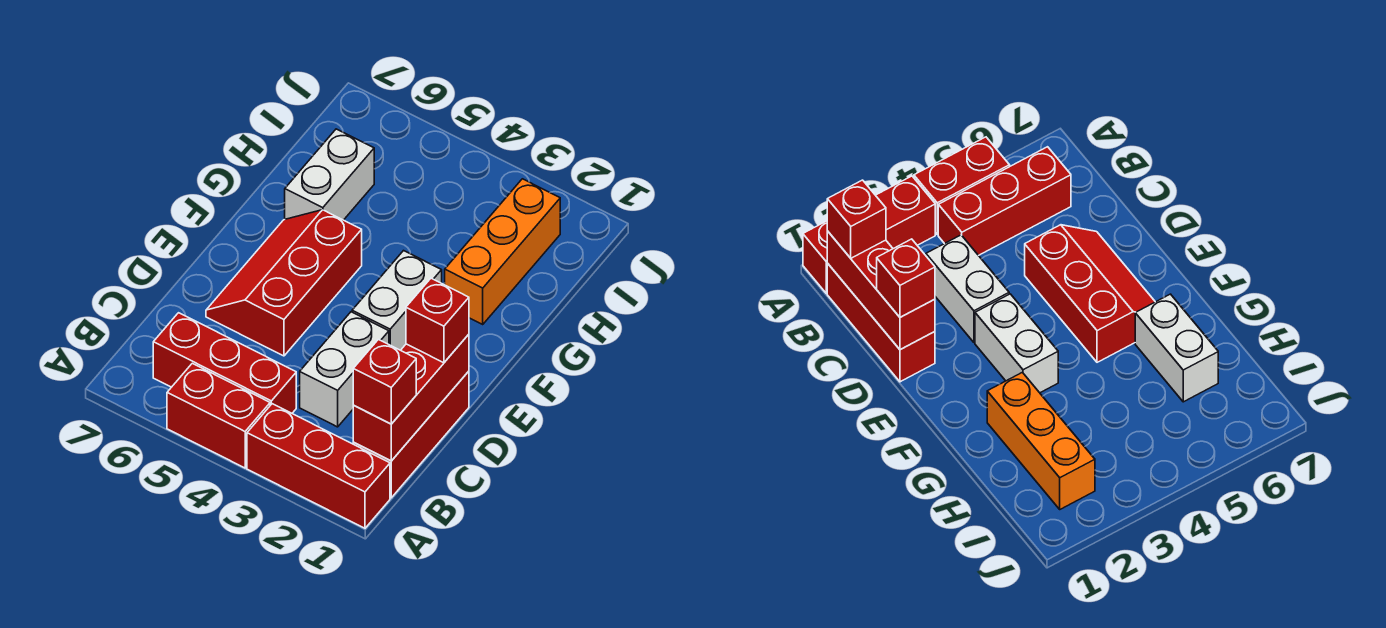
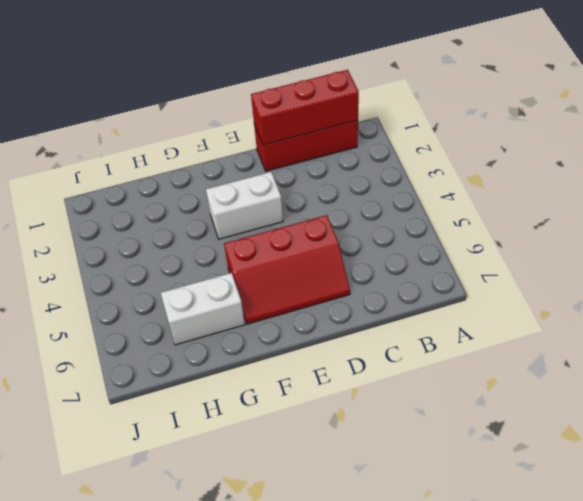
none -> red 1x3 brick [247,404,390,528]
none -> red 1x2 brick [167,363,270,468]
none -> red 1x3 brick [153,313,296,413]

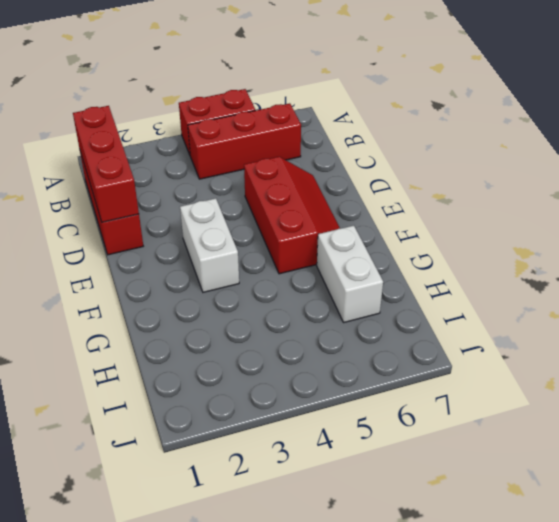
none -> red 1x3 brick [247,404,390,528]
none -> white 1x2 brick [300,312,389,427]
none -> orange 1x3 brick [445,179,560,324]

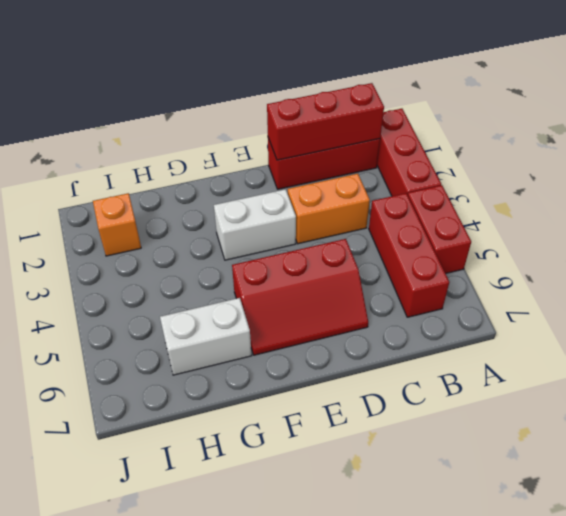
orange 1x2 brick [288,174,370,244] -> white 1x2 brick [300,312,389,427]
orange 1x1 brick [93,193,141,256] -> orange 1x3 brick [445,179,560,324]
none -> red 1x1 brick [353,340,416,424]
none -> red 1x1 brick [406,278,469,363]

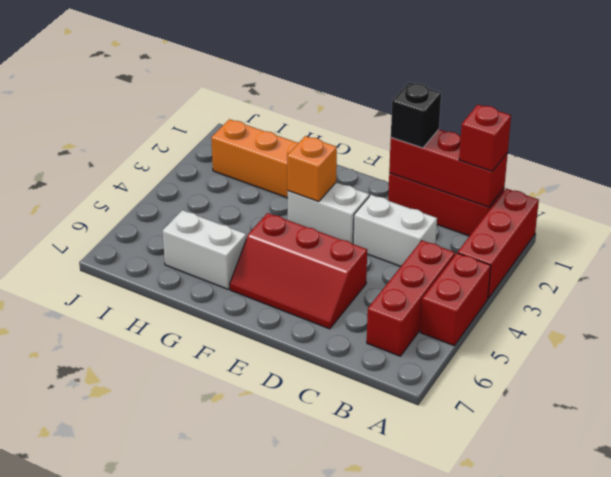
black 1x1 brick [391,82,441,148] -> red 1x1 brick [406,278,469,363]
orange 1x1 brick [287,136,337,202] -> none

